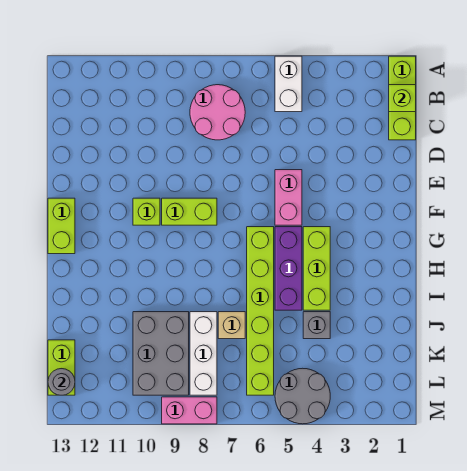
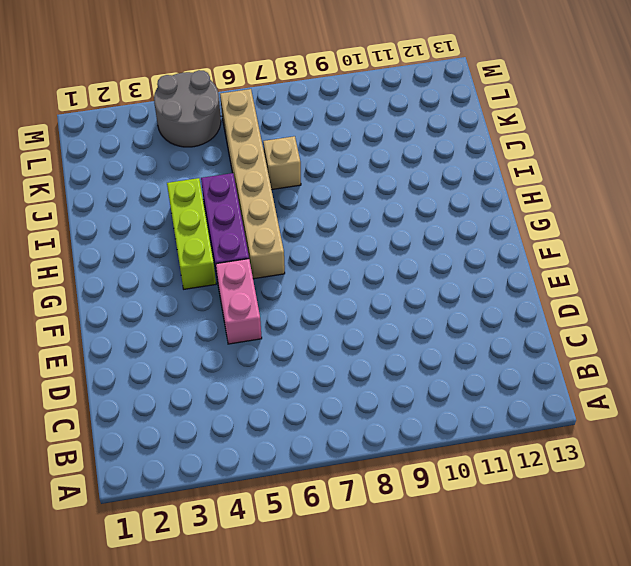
tan 1x6 brick [220,89,285,279] -> lime 1x6 brick [247,227,274,395]
none -> lime 1x3 brick [389,56,416,140]
none -> white 1x2 brick [275,56,302,112]
none -> pink 2x2 round brick [190,85,245,140]

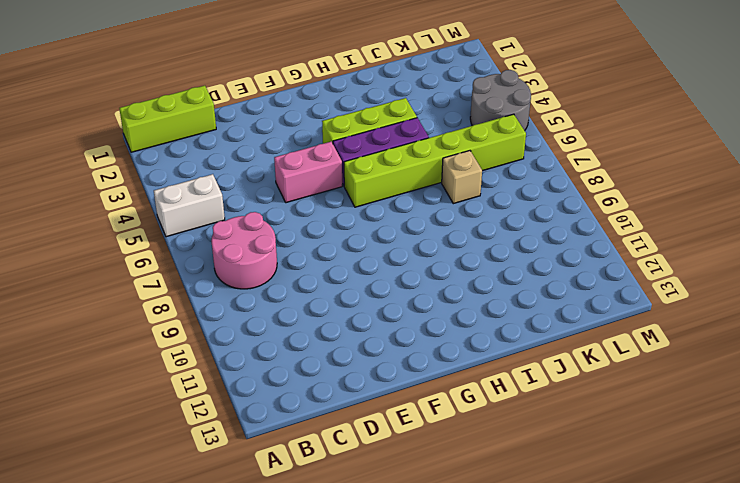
none -> lime 1x2 brick [162,198,217,225]
none -> lime 1x1 brick [133,198,160,225]
none -> lime 1x2 brick [48,198,75,254]

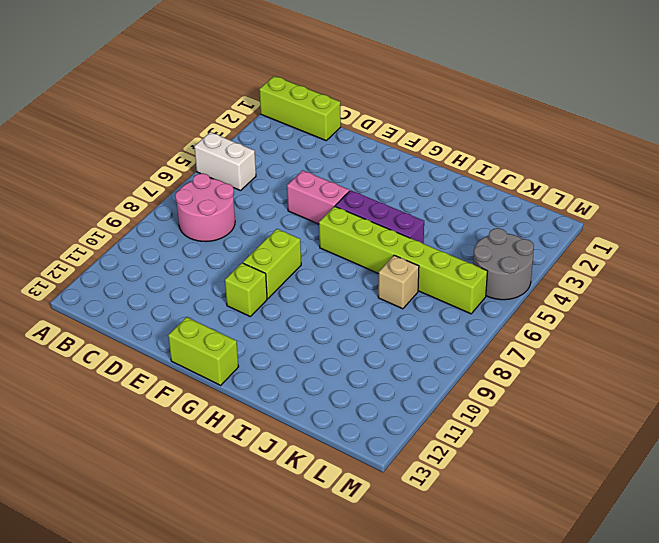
none -> lime 1x3 brick [303,227,330,310]
none -> grey 1x1 brick [303,312,330,339]
none -> white 1x3 brick [190,312,217,395]

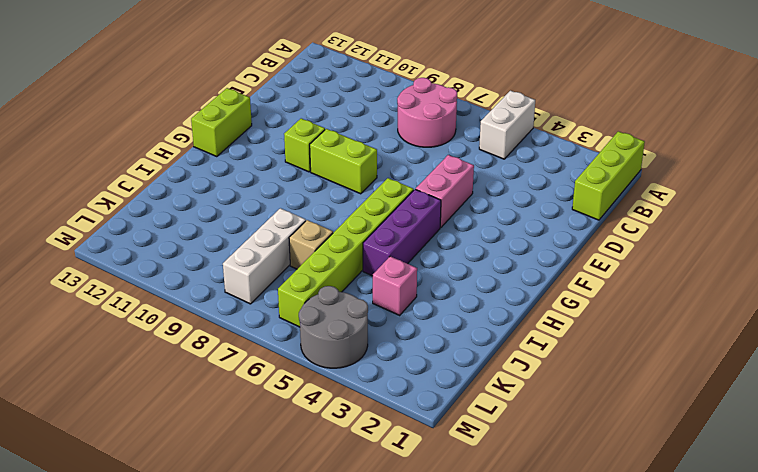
pink 1x1 brick [373,256,417,315] -> grey 1x1 brick [303,312,330,339]
none -> lime 1x3 brick [303,227,330,310]
none -> grey 2x3 brick [133,312,189,395]
none -> lime 1x2 brick [48,340,75,395]

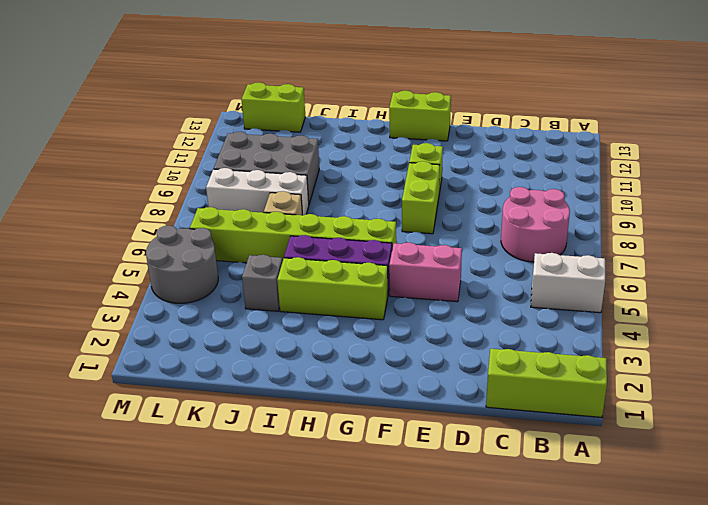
none -> pink 1x2 brick [162,397,217,424]
none -> lime 1x1 brick [389,85,416,112]
none -> grey 1x1 round brick [48,369,75,395]

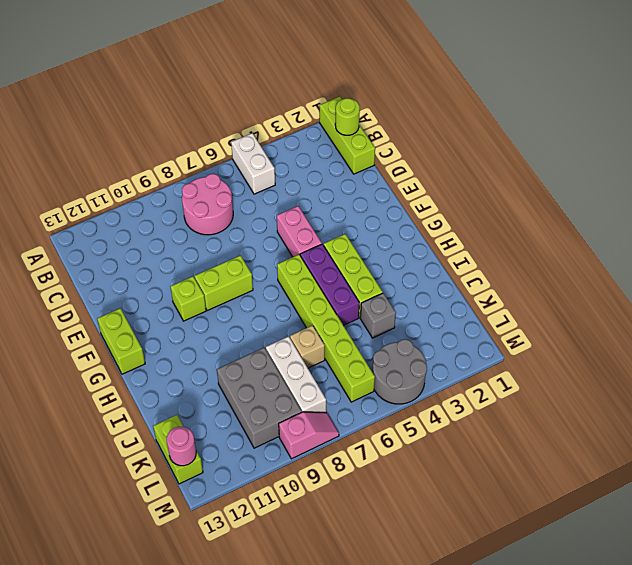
lime 1x1 round brick [335,98,360,135] -> lime 1x1 brick [389,85,416,112]
pink 1x1 round brick [167,427,196,466] -> grey 1x1 round brick [48,369,75,395]
pink 1x2 slope [279,412,339,459] -> pink 1x2 brick [162,397,217,424]

